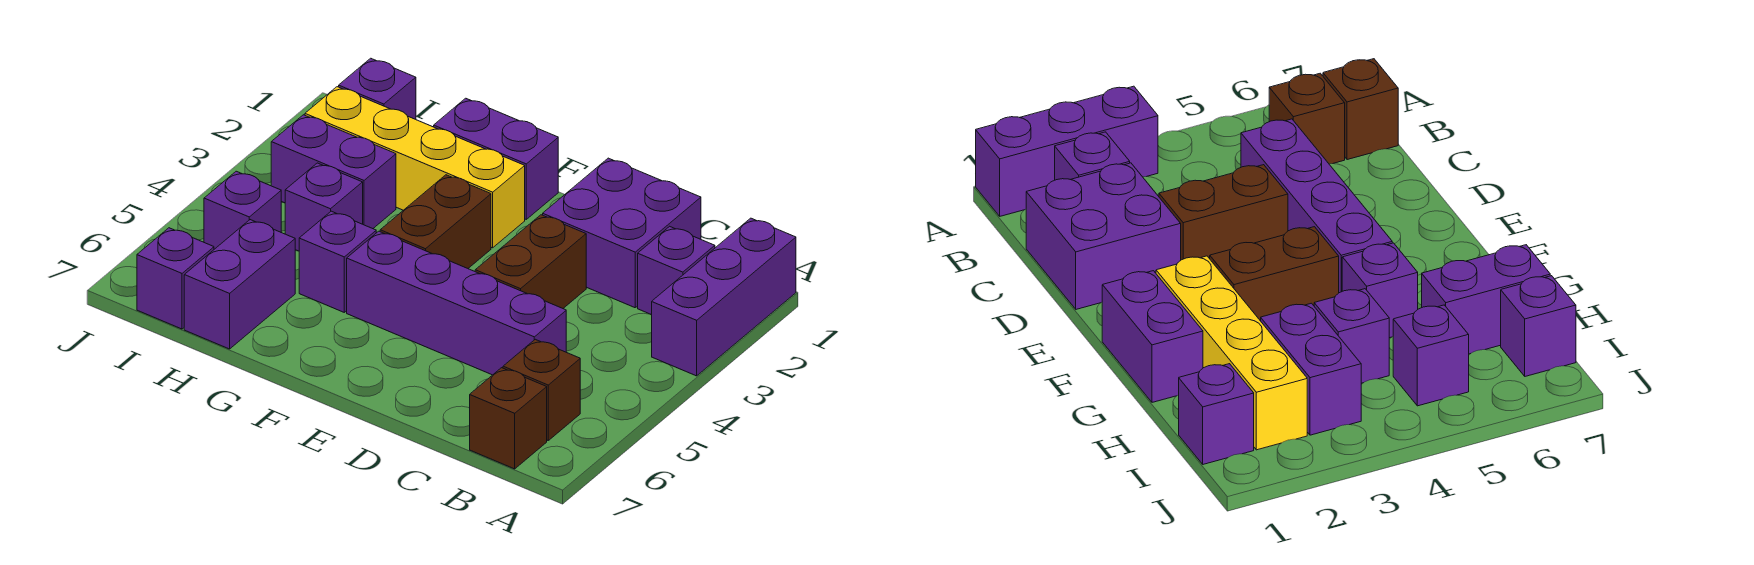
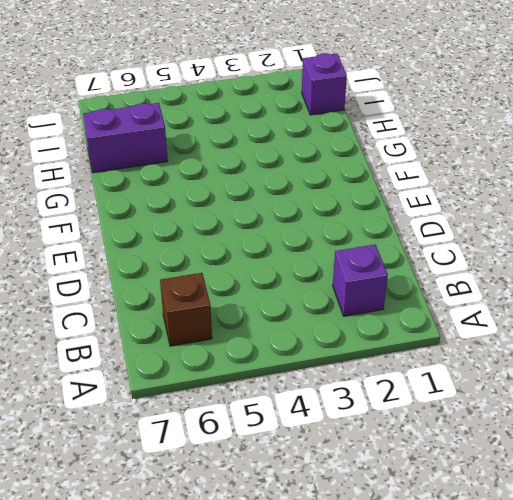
none -> purple 1x3 brick [652,218,796,376]
none -> brown 1x1 brick [470,368,547,469]
none -> purple 2x2 brick [543,158,701,308]

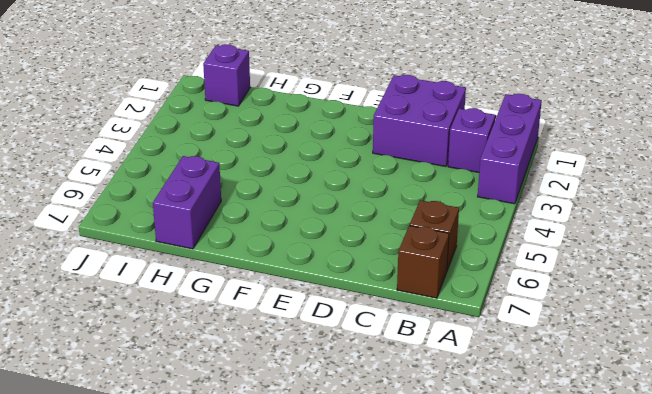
none -> purple 1x4 brick [347,231,566,375]
none -> brown 1x2 brick [475,215,586,308]
none -> purple 1x2 brick [434,98,558,219]

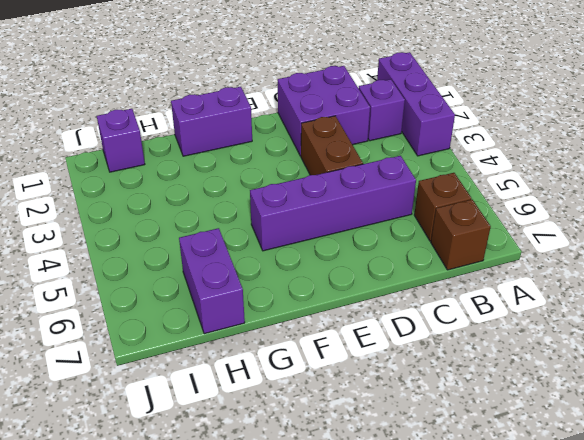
none -> yellow 1x4 brick [305,87,525,248]
none -> brown 1x2 brick [380,175,491,268]
none -> purple 1x1 brick [299,211,376,312]

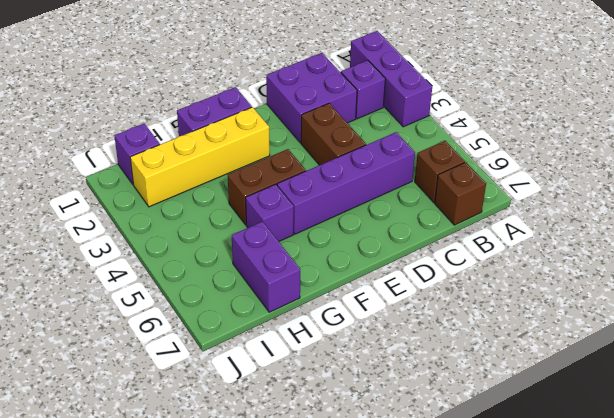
brown 1x2 brick [228,149,306,225] -> brown 1x2 brick turned to [380,175,491,268]
none -> purple 1x2 brick [271,115,396,229]
none -> purple 1x1 brick [285,163,363,251]
none -> purple 1x1 brick [204,171,281,249]

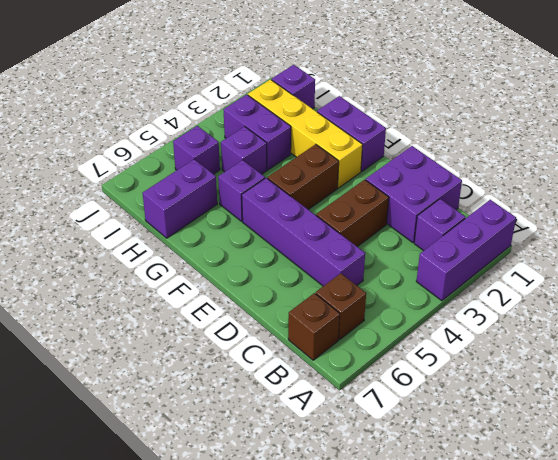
none -> purple 1x1 brick [137,228,214,329]

